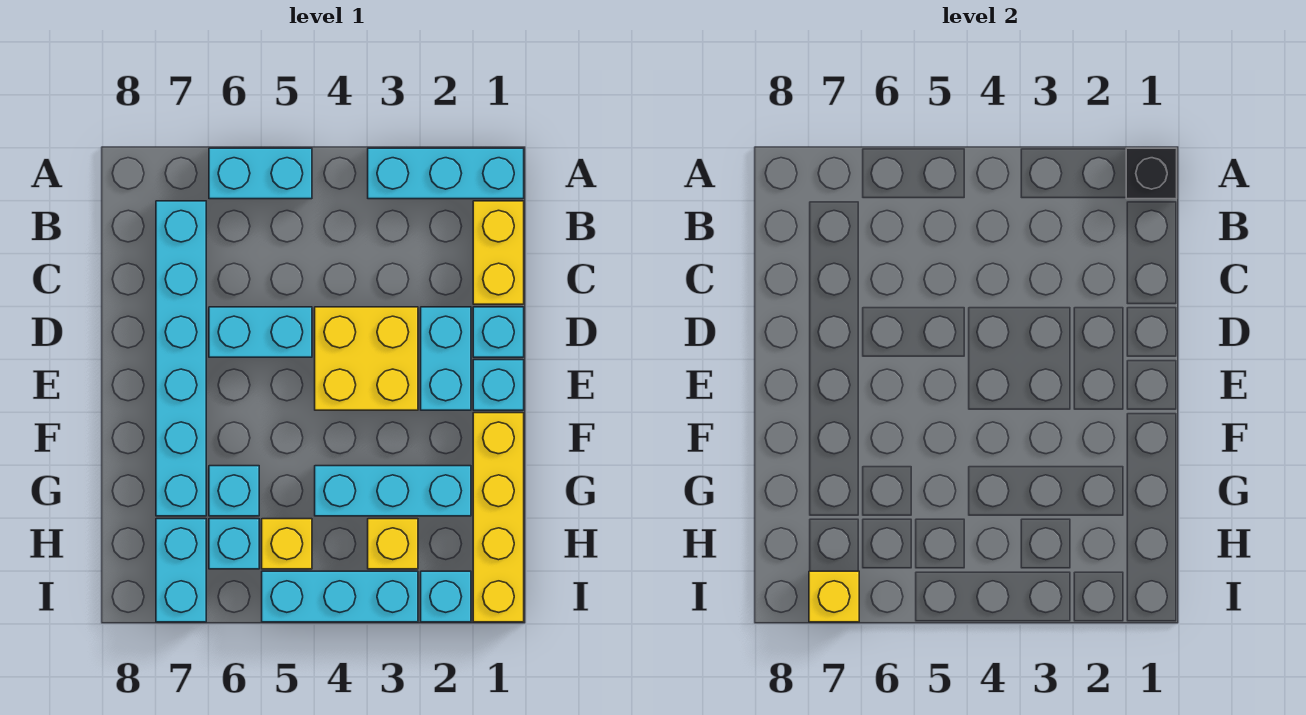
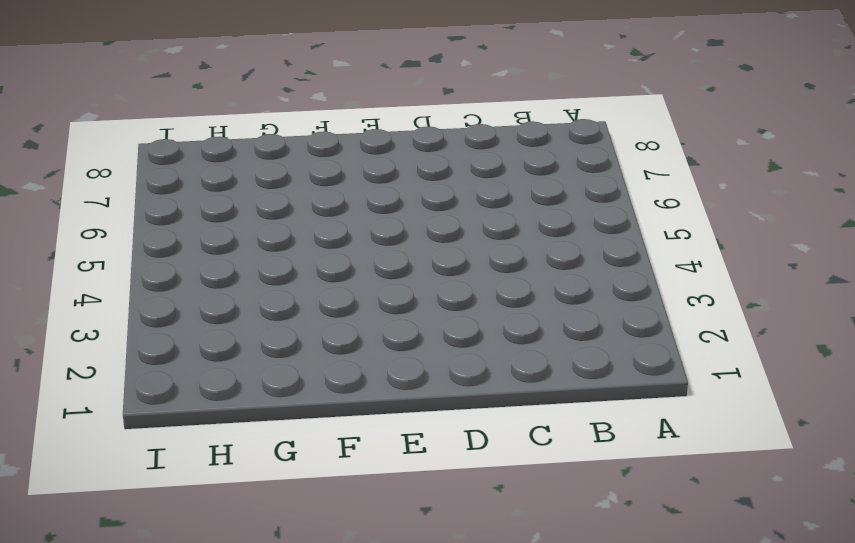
none -> cyan 1x3 brick [368,148,524,199]
none -> cyan 1x2 brick [209,148,312,199]
none -> yellow 1x2 brick [473,201,524,304]

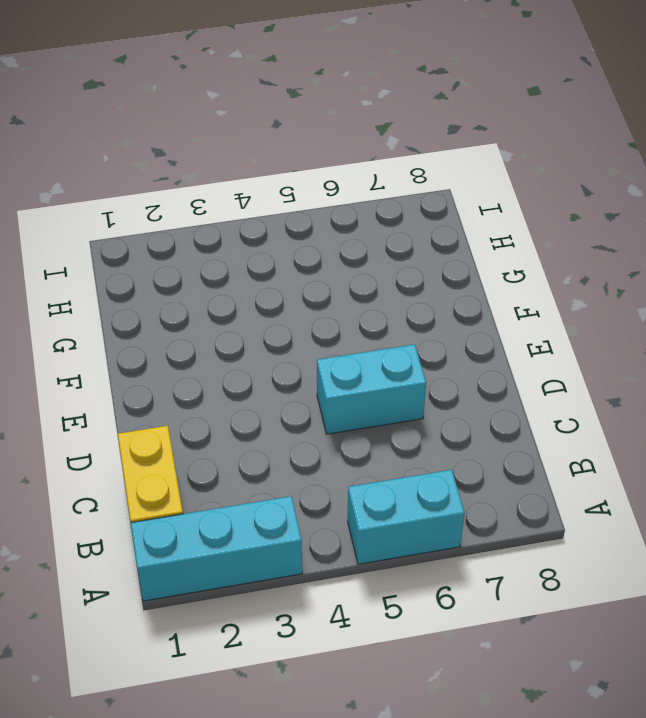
none -> cyan 1x6 brick [156,201,206,516]
none -> cyan 1x1 brick [473,307,524,357]
none -> cyan 1x2 brick [421,307,471,410]

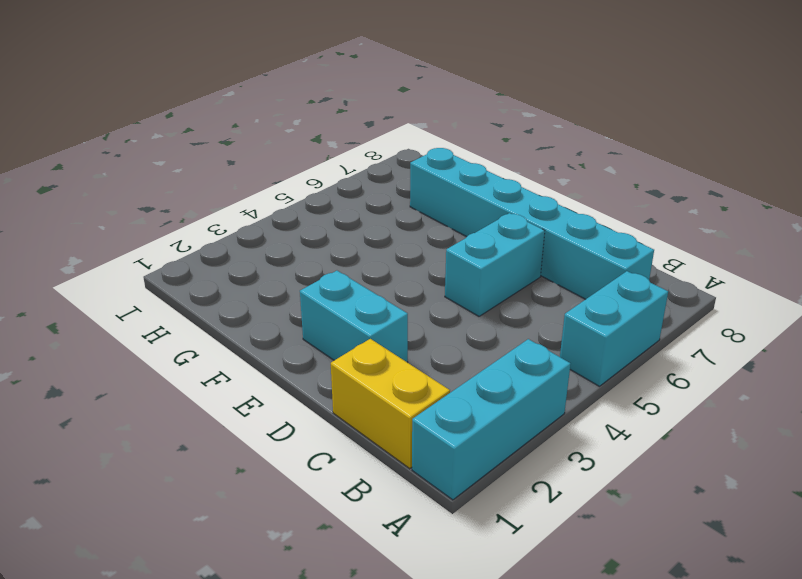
none -> cyan 1x1 brick [473,307,524,357]
none -> yellow 2x2 brick [315,307,418,410]
none -> cyan 1x1 brick [473,360,524,410]

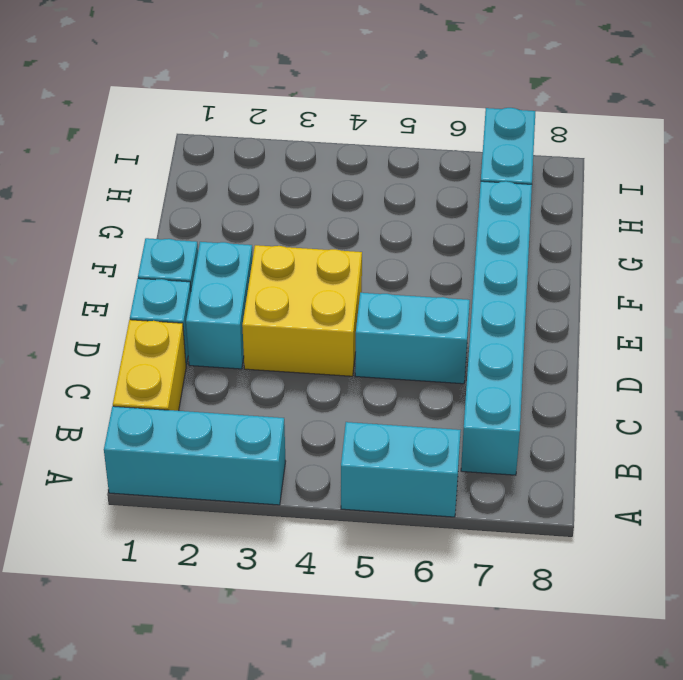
none -> yellow 1x4 brick [473,413,524,622]
none -> cyan 1x3 brick [315,466,471,516]
none -> cyan 1x1 brick [209,466,259,516]

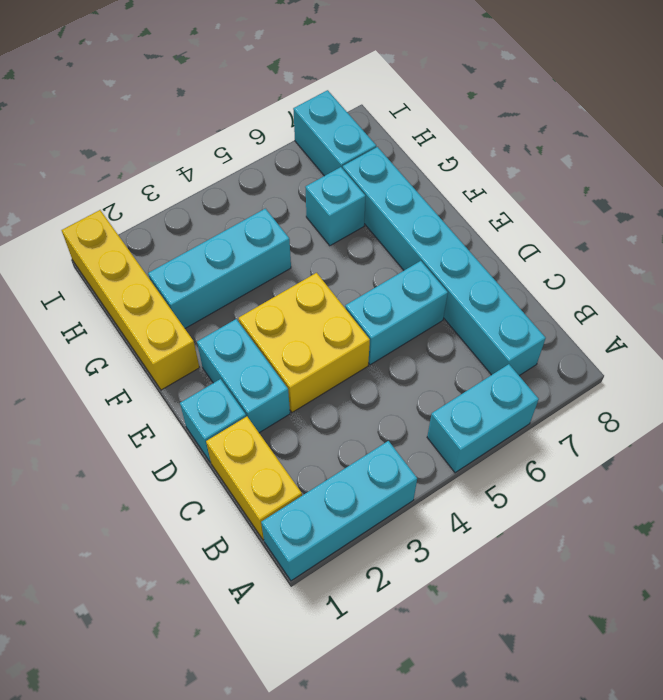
none -> cyan 1x1 brick [473,360,524,410]
none -> yellow 1x1 brick [368,519,418,569]
none -> yellow 1x1 brick [262,519,312,569]

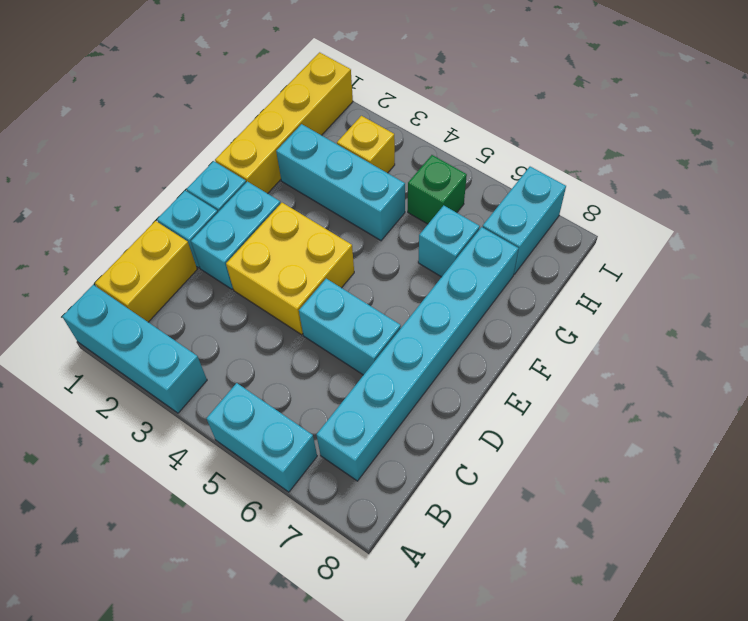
green 1x1 brick [408,155,467,224] -> yellow 1x1 brick [262,519,312,569]
none -> cyan 1x1 brick [209,519,259,569]
none -> cyan 1x1 brick [421,571,471,622]
none -> cyan 1x3 brick [262,571,418,622]

